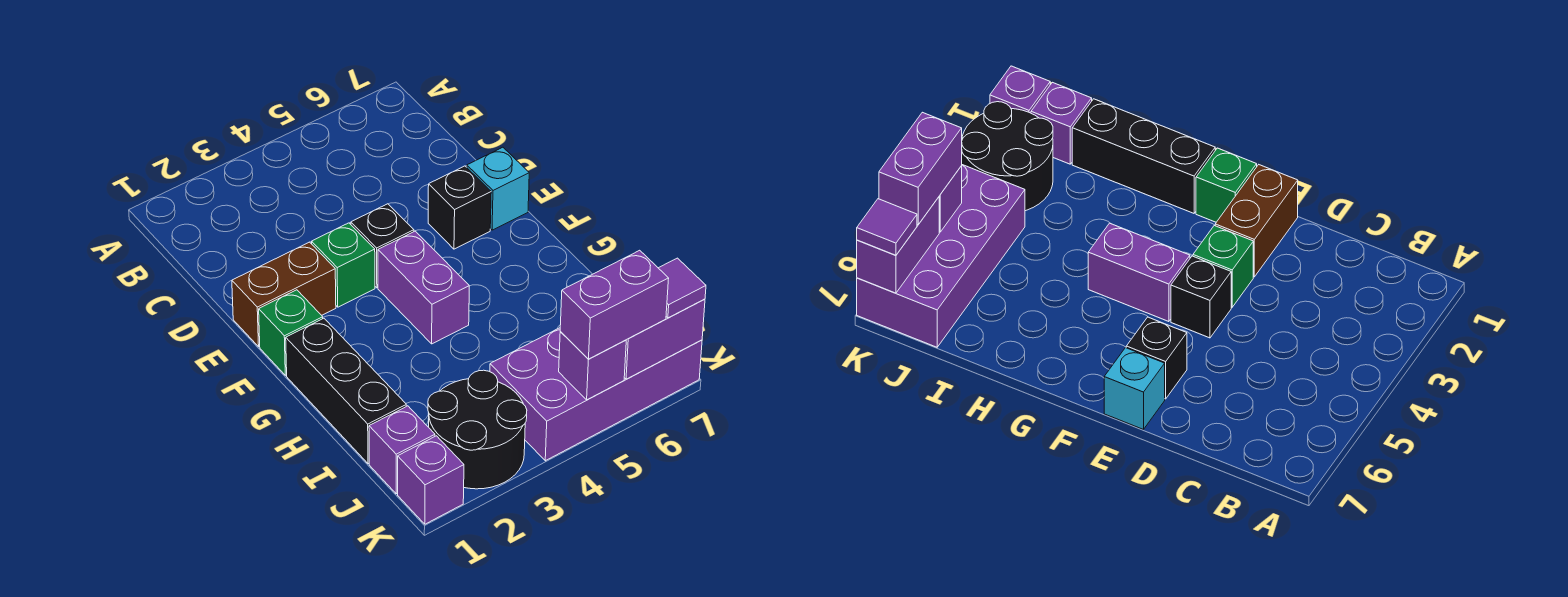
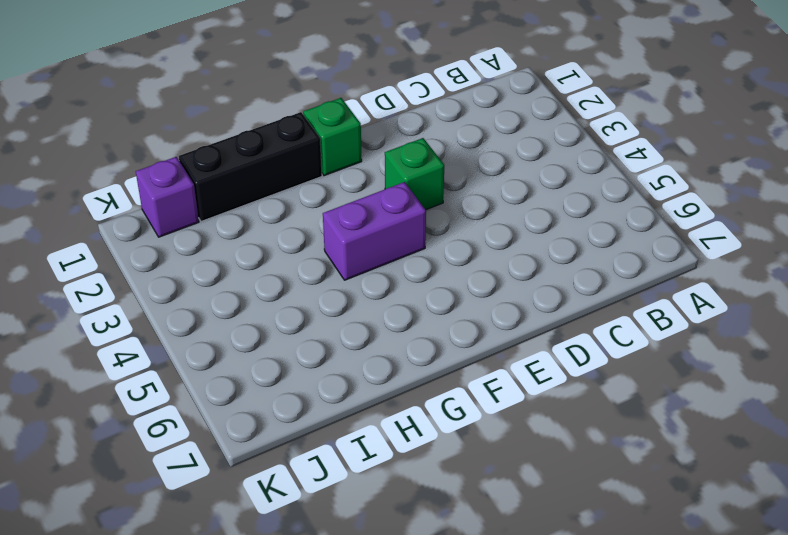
none -> brown 1x2 brick [232,242,336,347]
none -> black 1x1 brick [351,204,414,288]
none -> black 1x1 brick [428,166,491,249]

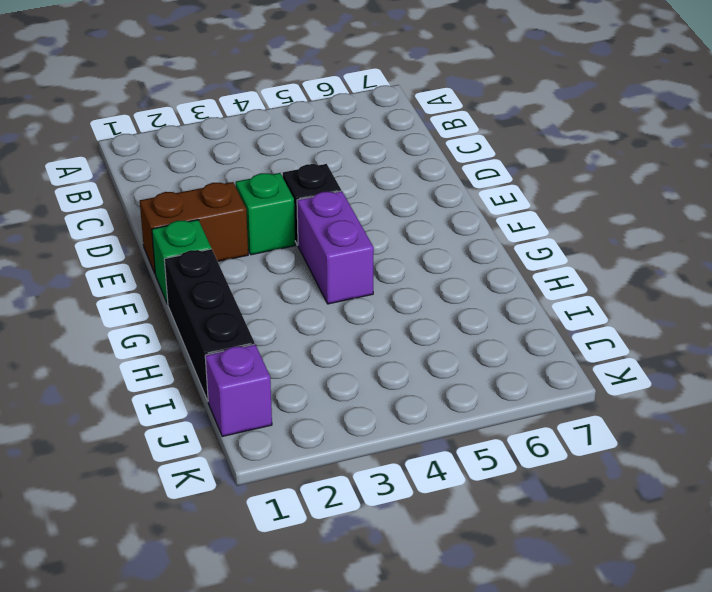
none -> black 1x1 brick [428,166,491,249]
none -> cyan 1x1 brick [467,147,529,230]
none -> black 2x2 round brick [428,370,527,489]

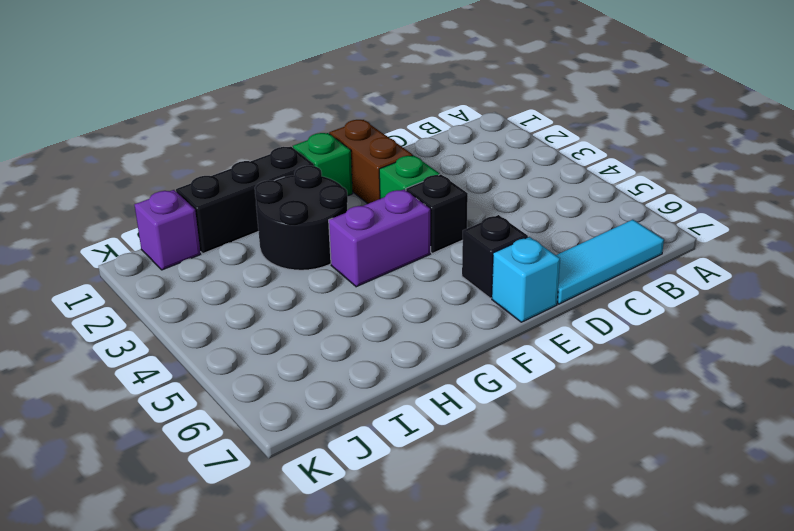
cyan 1x3 tile [556,220,664,304] -> none
black 2x2 round brick [255,166,348,270] -> black 2x2 round brick moved to [428,370,527,489]
none -> purple 2x4 brick [490,328,702,461]
none -> purple 1x1 brick [398,436,464,524]
none -> purple 1x1 brick [559,331,626,400]

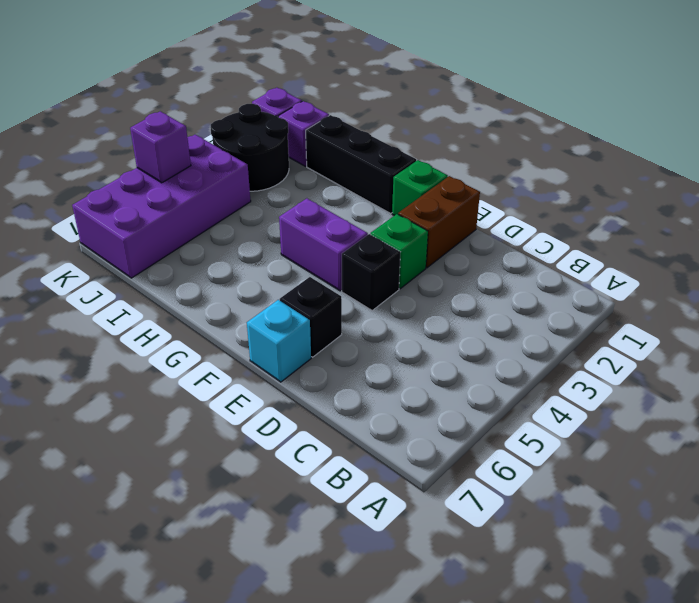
none -> purple 1x2 brick [624,299,705,379]
none -> purple 1x2 brick [560,250,669,359]
none -> purple 1x1 tile [659,258,706,318]

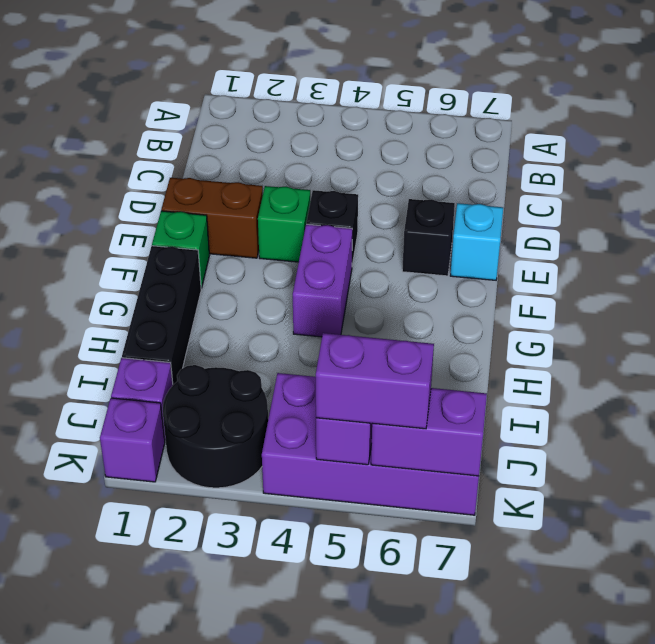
none -> purple 1x1 tile [659,258,706,318]

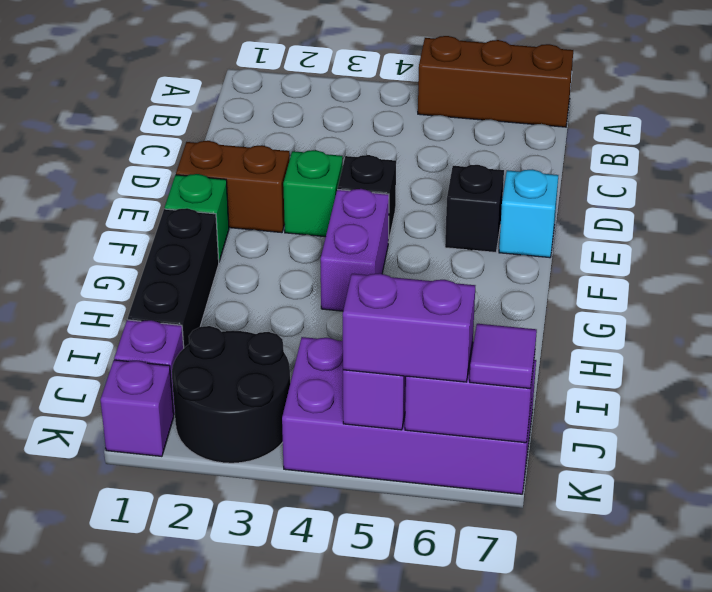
brown 1x3 brick [418,36,573,127] -> none

